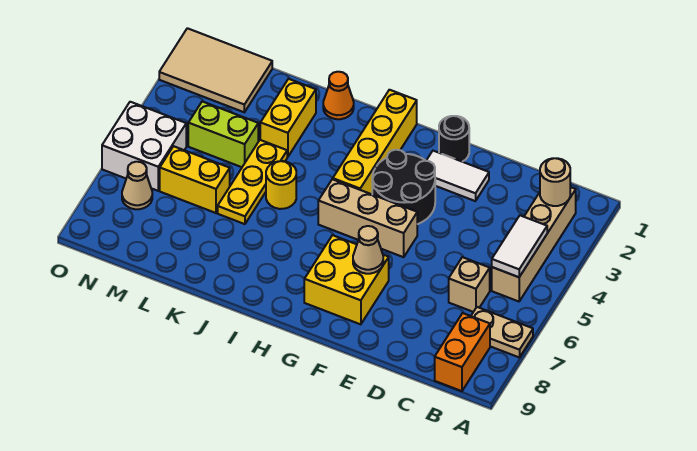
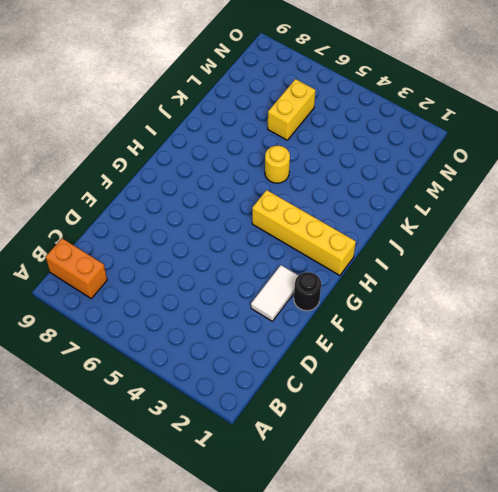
none -> tan 1x2 plate [471,307,533,358]
none -> tan 1x4 brick [492,187,576,301]
none -> tan 1x1 brick [449,257,490,312]

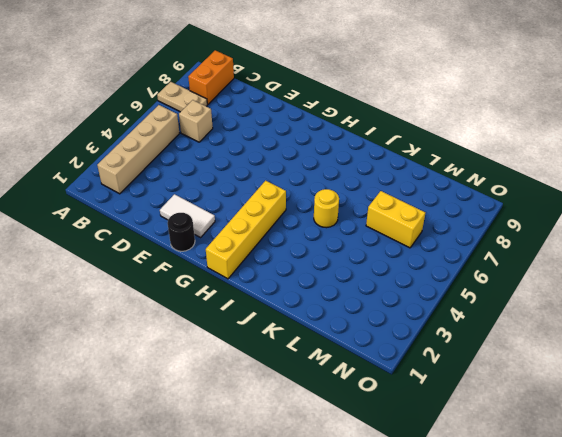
none -> black 2x2 round brick [372,150,435,224]
none -> tan 1x3 brick [318,179,417,257]
none -> yellow 2x2 brick [304,235,389,324]

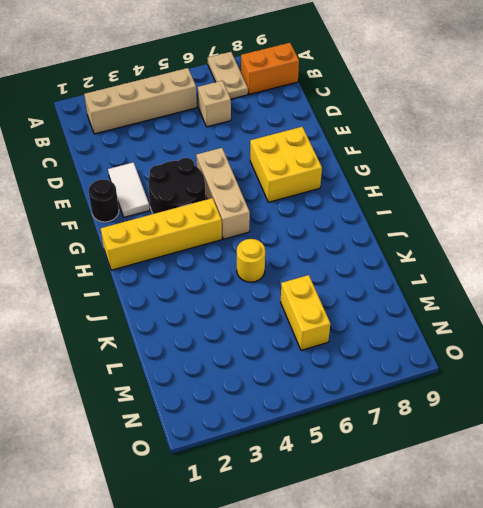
none -> orange 1x1 cone [323,72,354,119]
none -> yellow 1x2 brick [260,79,316,157]
none -> yellow 1x3 plate [218,140,287,224]

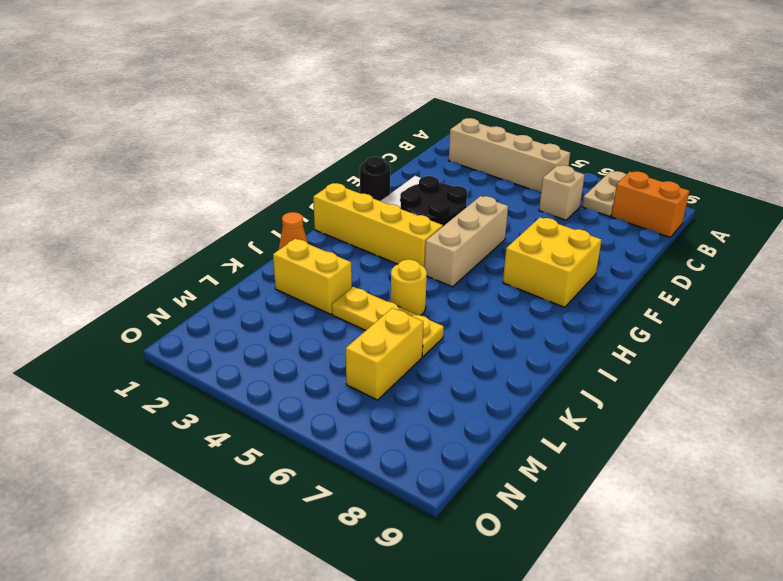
none -> lime 1x2 brick [188,101,258,167]
none -> tan 2x3 tile [159,28,272,112]
none -> white 2x2 brick [102,102,186,191]

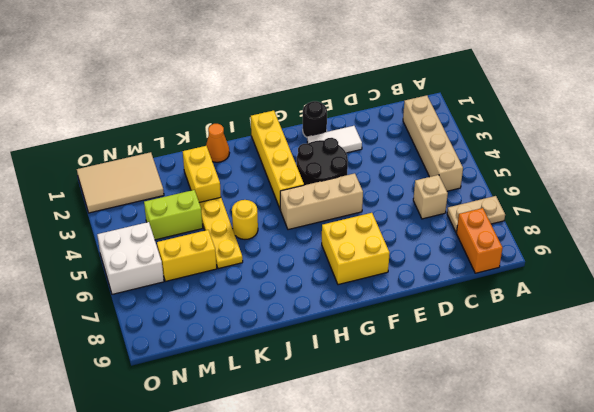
none -> tan 1x1 cone [122,162,152,209]
none -> tan 1x1 round brick [540,158,570,206]
none -> white 1x2 tile [492,215,547,277]

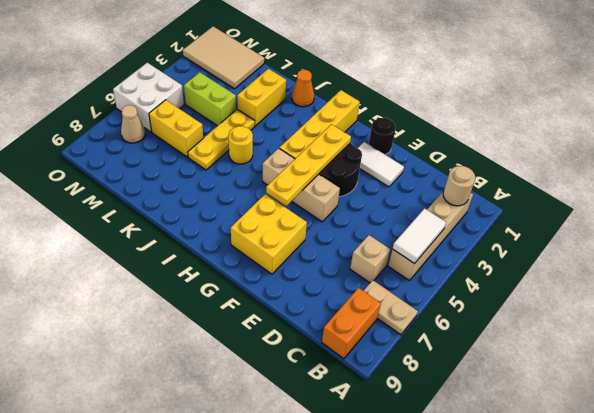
yellow 1x4 plate [266,124,351,206] -> none
none -> tan 1x1 cone [353,226,383,274]

